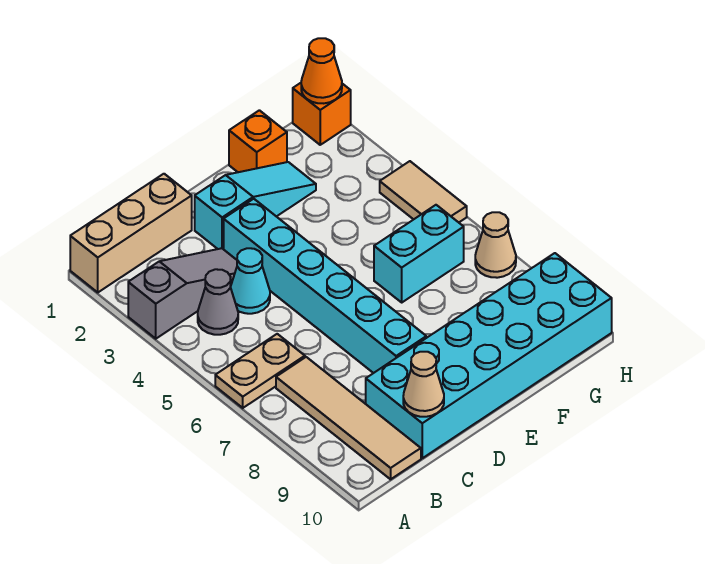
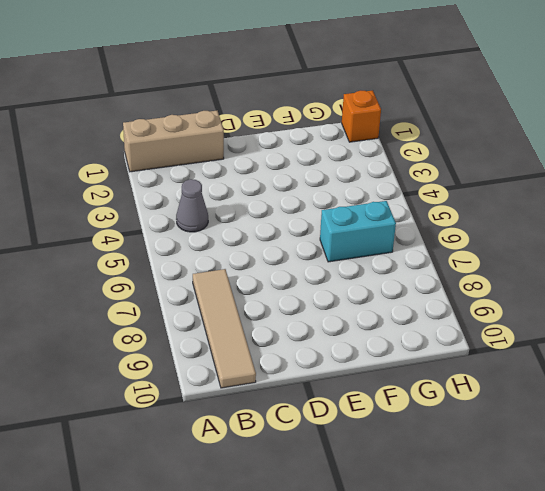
none -> grey 1x3 slope [128,248,237,339]
none -> tan 1x2 plate [215,334,305,408]
none -> cyan 1x1 cone [230,248,270,314]

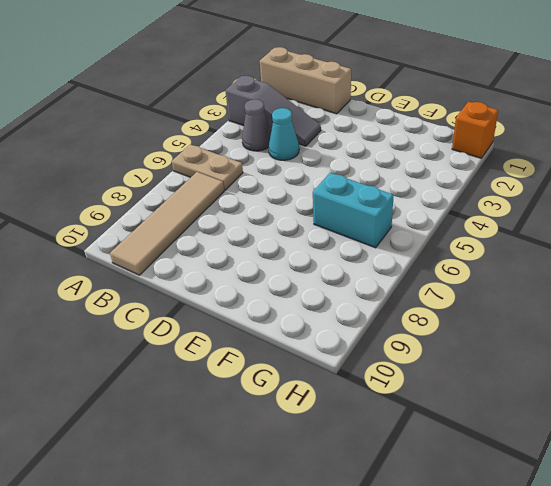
none -> cyan 2x6 brick [366,253,612,458]
none -> cyan 1x3 slope [195,162,316,249]
none -> cyan 1x6 brick [224,199,426,373]

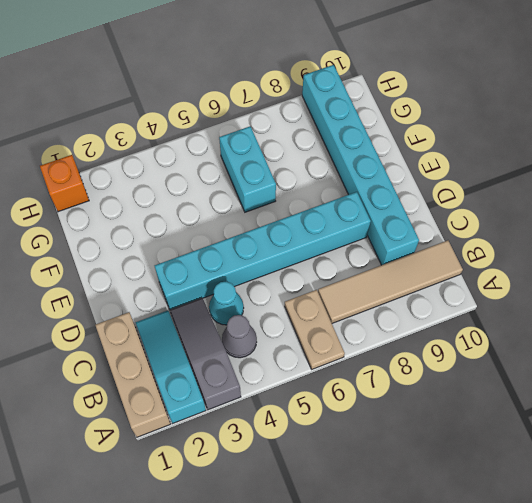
cyan 1x3 slope [136,310,206,423] -> cyan 1x3 slope moved to [195,162,316,249]
cyan 1x6 brick [302,65,419,265] -> cyan 2x6 brick [366,253,612,458]
none -> orange 1x1 brick [229,110,287,172]
none -> tan 1x2 tile [380,161,467,222]
none -> tan 1x1 cone [475,212,516,278]

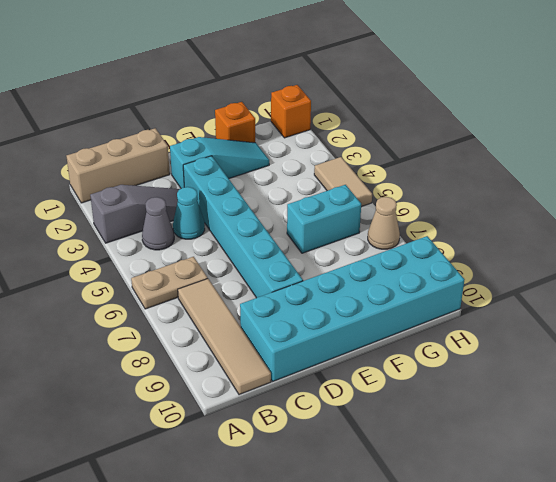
none -> tan 1x1 cone [403,352,444,417]
none -> orange 1x1 cone [301,38,342,103]

